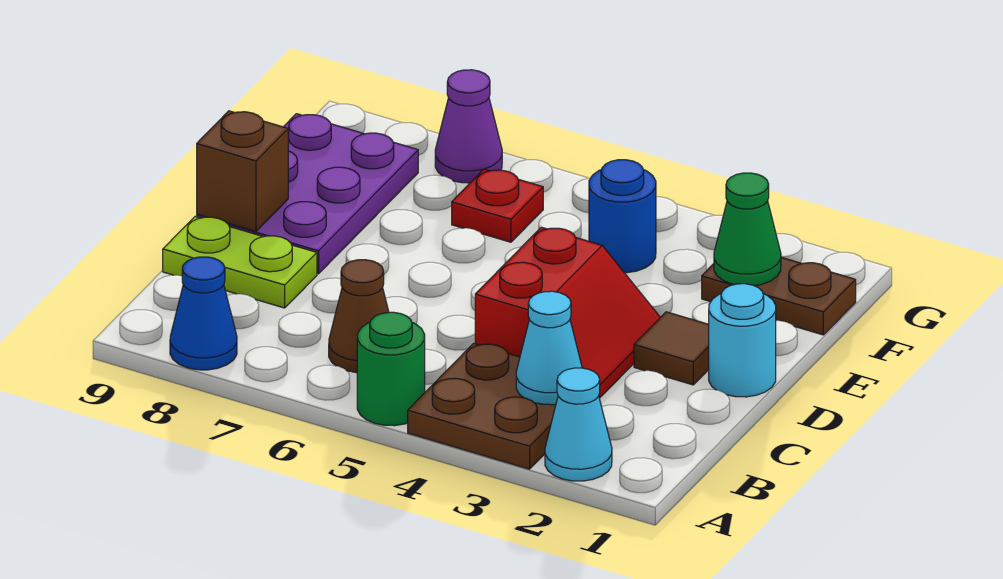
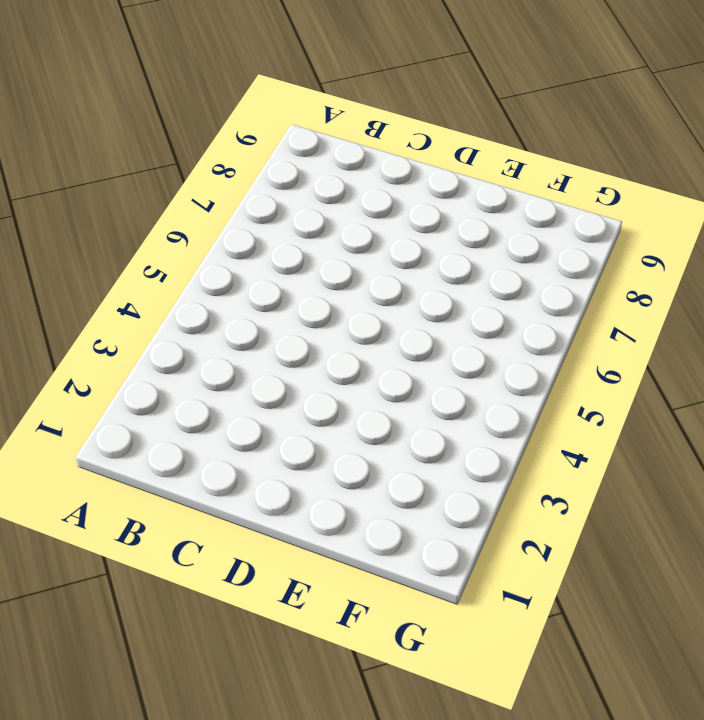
none -> cyan 1x1 cone [545,368,612,481]
none -> brown 2x2 plate [408,343,556,469]
none -> green 1x1 round brick [357,312,425,426]

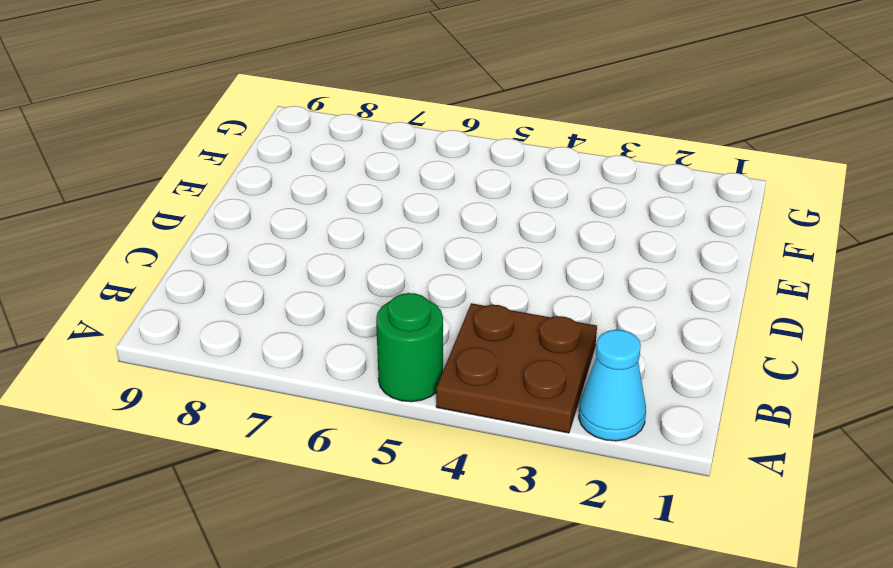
none -> blue 1x1 cone [170,257,237,370]
none -> brown 1x1 cone [329,260,389,373]
none -> red 2x2 slope [475,227,660,398]

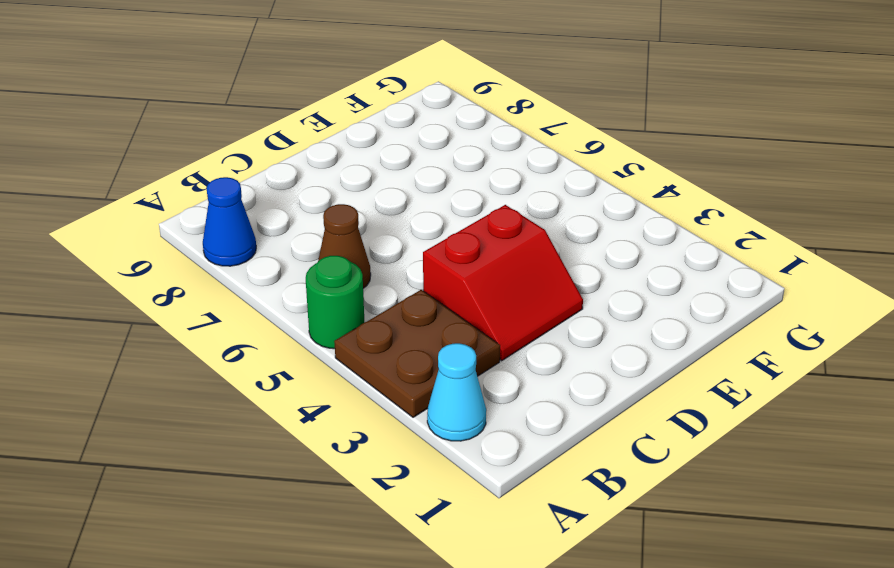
none -> lime 1x2 plate [163,216,317,308]
none -> cyan 1x1 round brick [709,284,776,397]
none -> brown 1x1 tile [634,312,709,385]

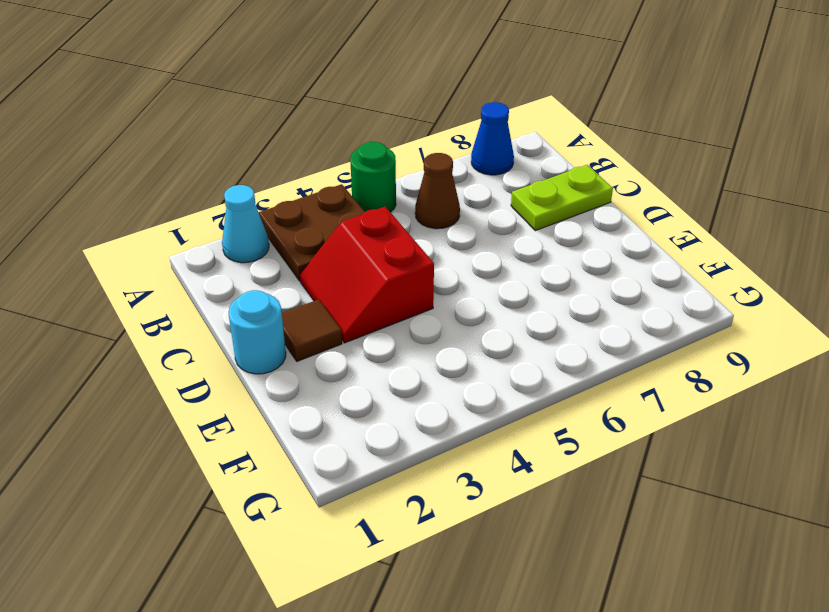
none -> purple 2x3 plate [197,114,418,274]
none -> brown 1x2 plate [702,257,856,335]
none -> blue 1x1 round brick [589,160,656,273]

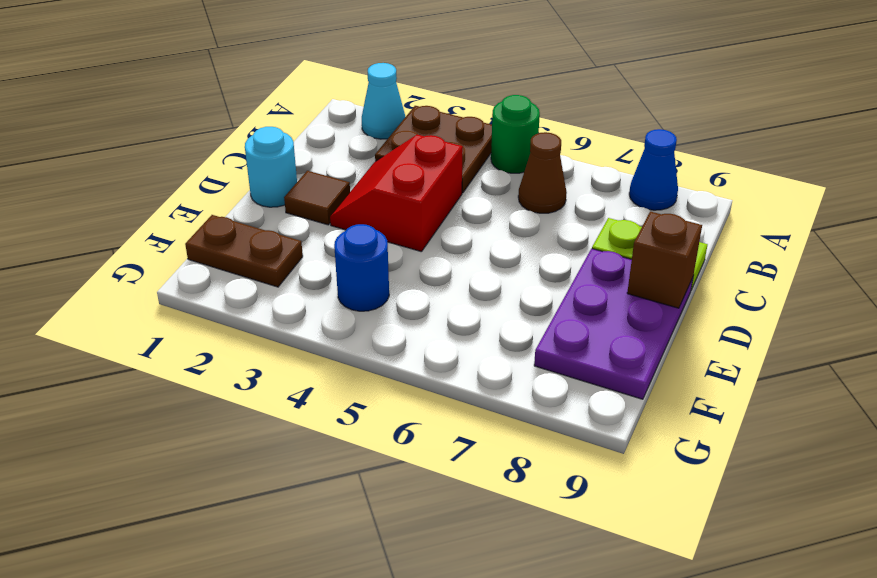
none -> red 1x1 plate [452,169,543,242]
none -> purple 1x1 cone [435,70,502,183]
none -> cyan 1x1 cone [516,291,582,405]

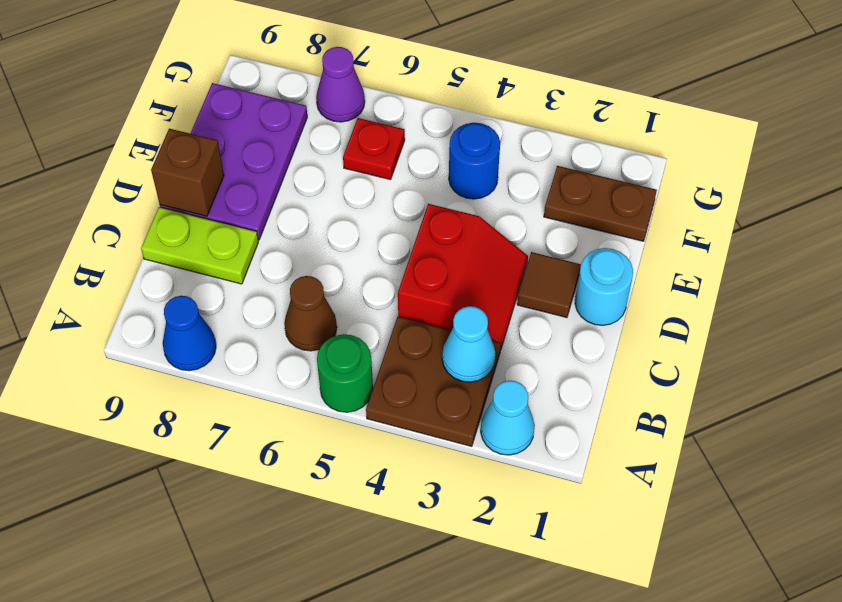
none -> green 1x1 cone [714,173,781,286]

